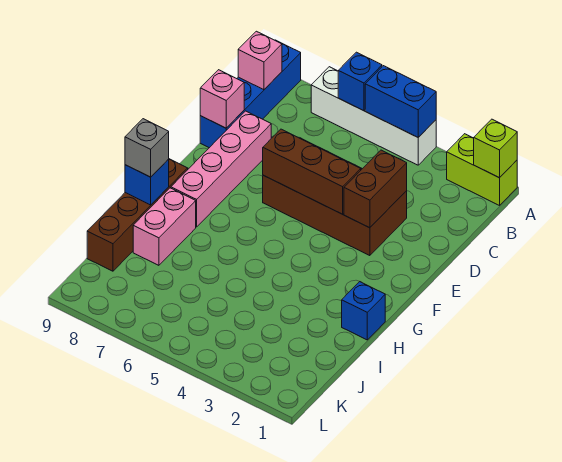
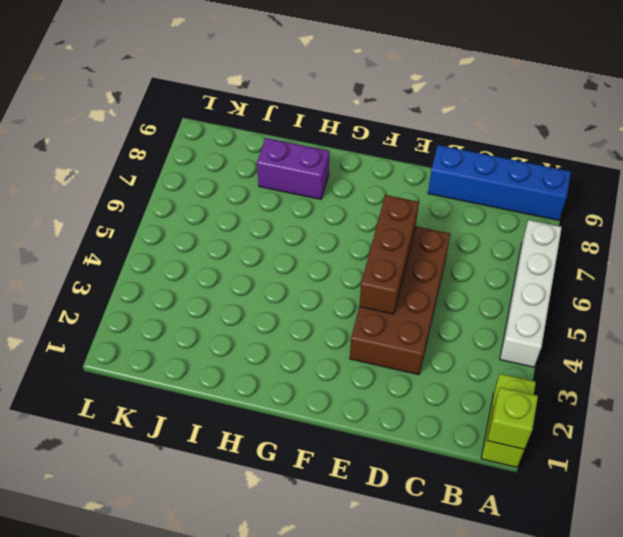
purple 1x2 brick [257,138,329,199] -> pink 1x2 brick [133,188,196,265]
none -> pink 1x4 brick [171,111,271,227]
none -> brown 1x4 brick [87,159,188,271]
none -> blue 1x1 brick [342,282,385,340]

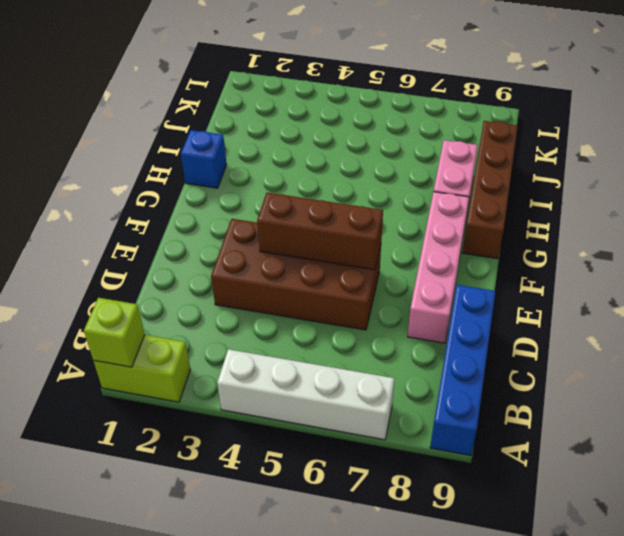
none -> blue 1x2 brick [365,66,436,137]
none -> blue 1x1 brick [338,52,382,111]
none -> pink 1x1 brick [238,31,282,90]

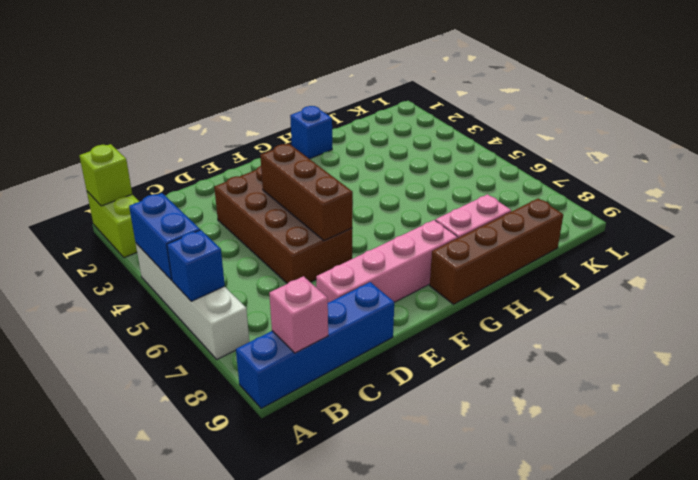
none -> brown 1x2 brick [344,150,407,228]
none -> pink 1x1 brick [200,70,244,128]
none -> blue 1x1 brick [125,159,169,205]

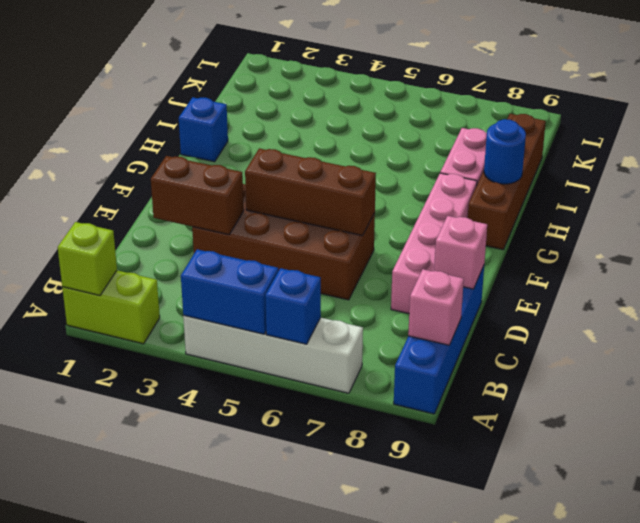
brown 1x2 brick [151,156,244,235] -> brown 1x2 brick turned to [344,150,407,228]
blue 1x1 round brick [484,119,526,184] -> blue 1x1 brick [125,159,169,205]
none -> grey 1x1 brick [125,119,169,177]

